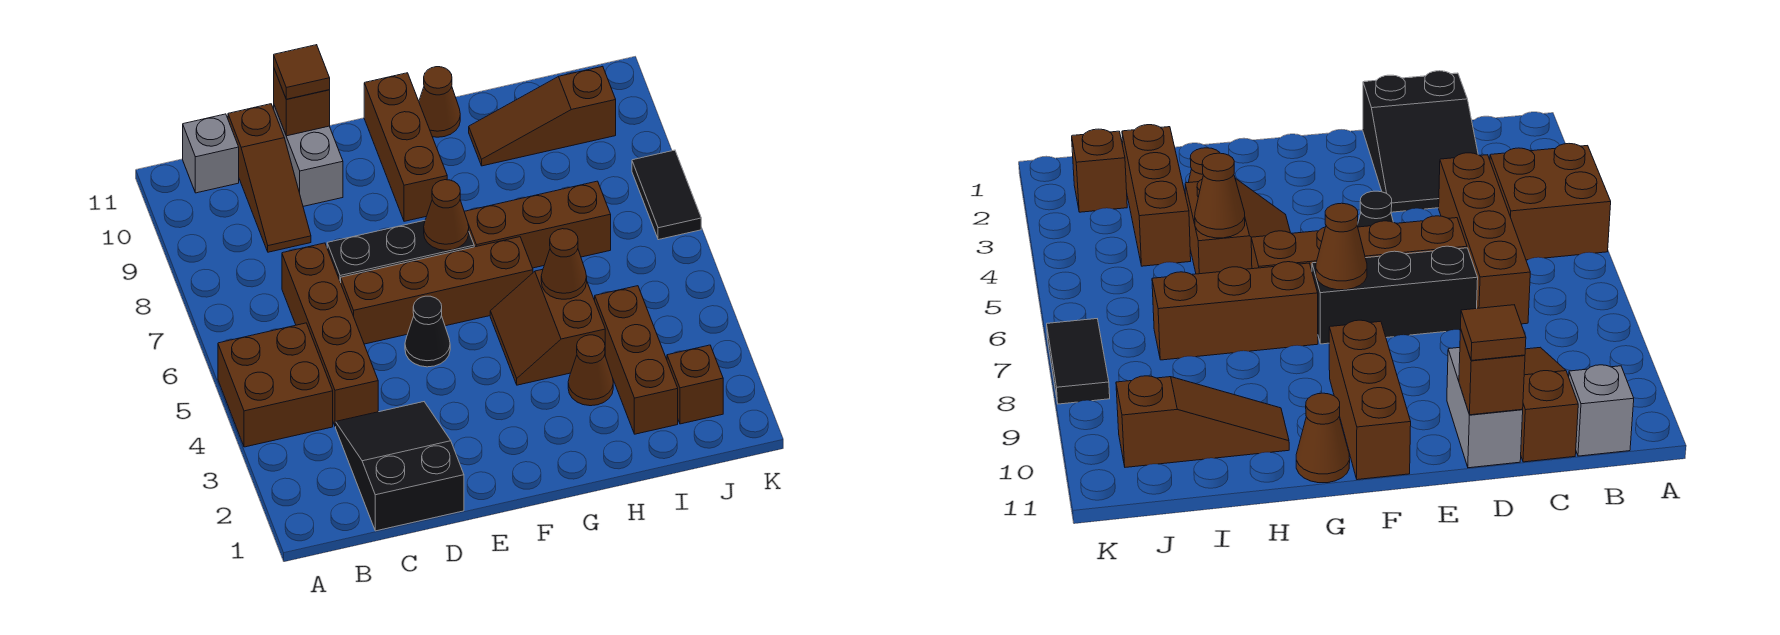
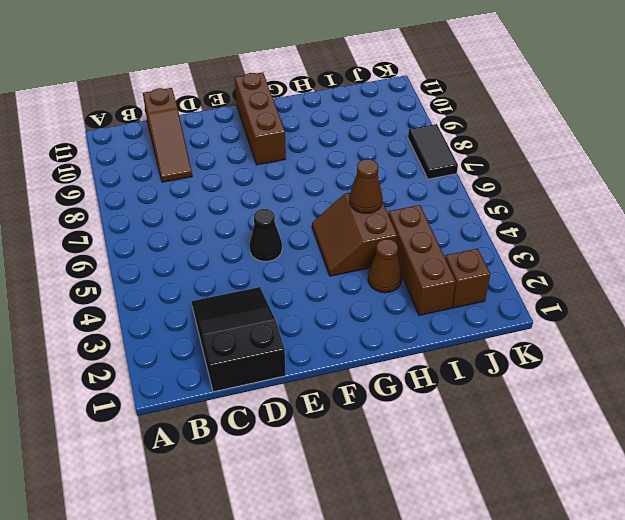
none -> brown 2x2 brick [218,323,333,447]
none -> grey 1x1 brick [183,114,239,193]
none -> brown 1x4 brick [282,243,378,426]

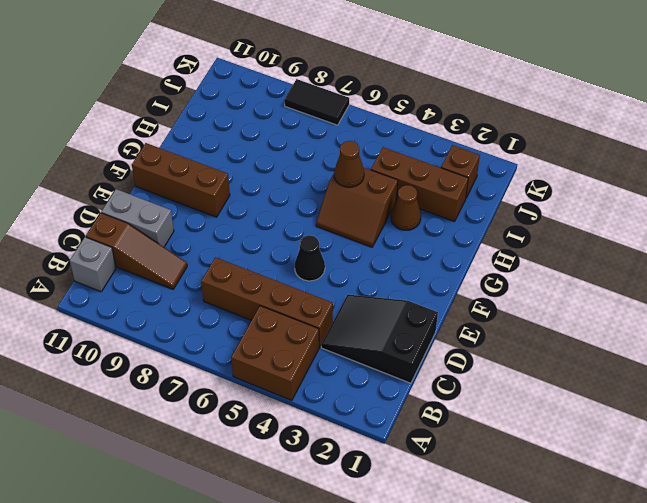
none -> brown 1x4 brick [341,237,533,344]
none -> black 1x3 brick [327,220,474,283]
none -> brown 1x3 brick [464,181,611,268]

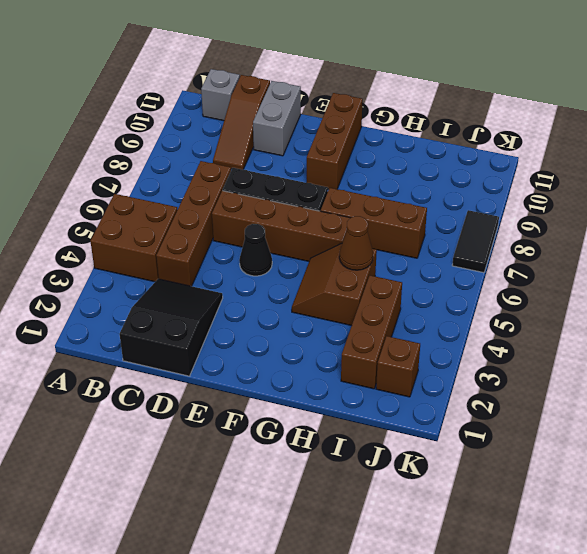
none -> brown 1x1 cone [419,67,460,137]
none -> brown 1x1 cone [568,335,613,406]
none -> brown 1x3 slope [469,66,616,166]

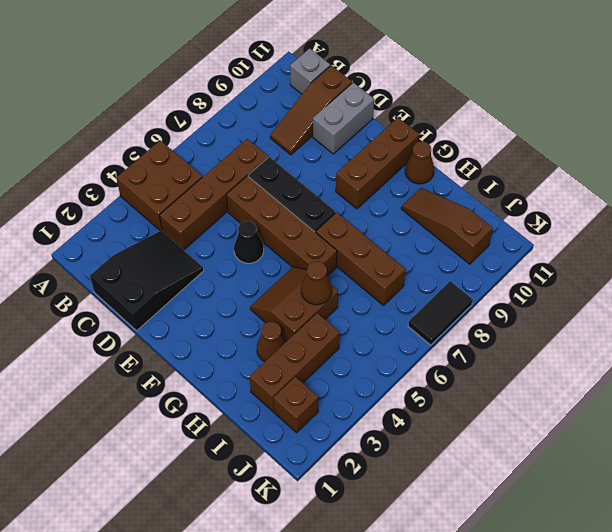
none -> brown 1x1 brick [274,69,330,136]
none -> brown 1x1 cone [424,180,469,250]
none -> brown 1x1 tile [274,45,330,99]

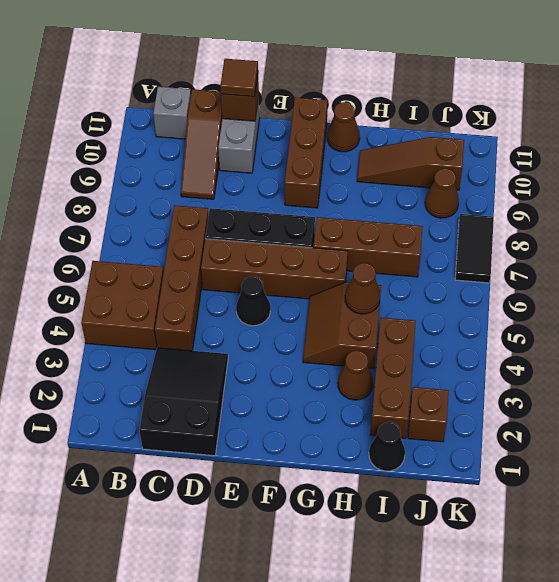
black 1x1 cone [369,422,405,471] -> none
brown 1x1 cone [425,169,459,218] -> brown 1x1 cone moved to [424,180,469,250]

